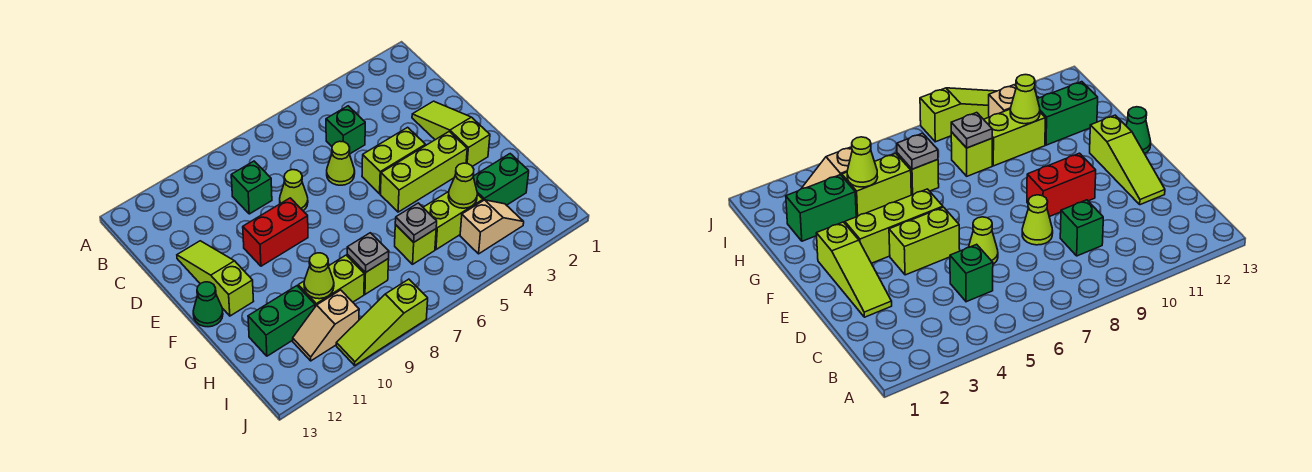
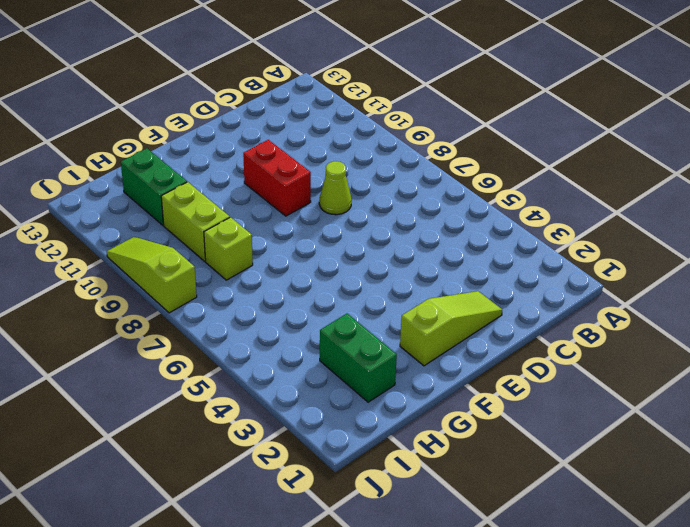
none -> green 1x1 brick [326,106,365,154]
none -> green 1x1 brick [231,161,272,214]
none -> lime 1x1 cone [327,141,355,185]

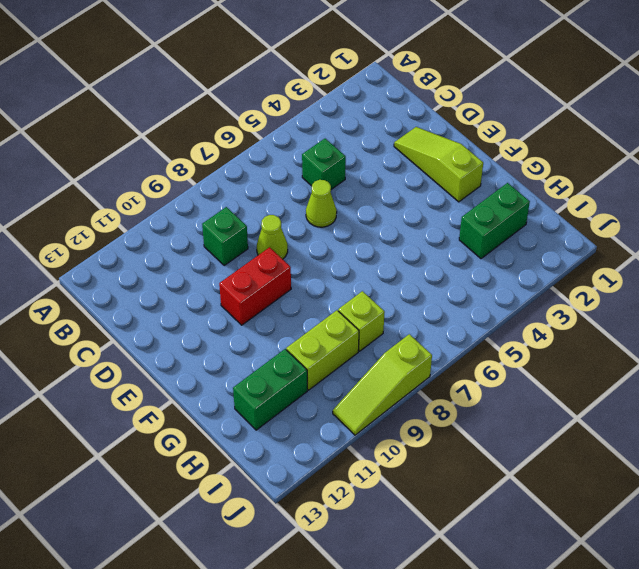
none -> lime 1x3 slope [177,241,254,316]
none -> lime 1x2 brick [362,127,425,194]
none -> lime 1x3 brick [380,131,467,212]

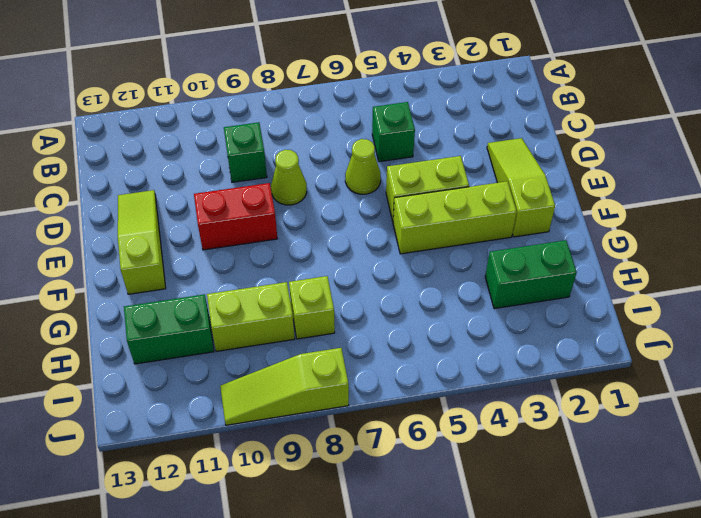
none -> green 1x1 cone [193,282,223,327]
none -> lime 1x2 brick [423,192,483,250]
none -> lime 1x1 brick [395,225,436,264]

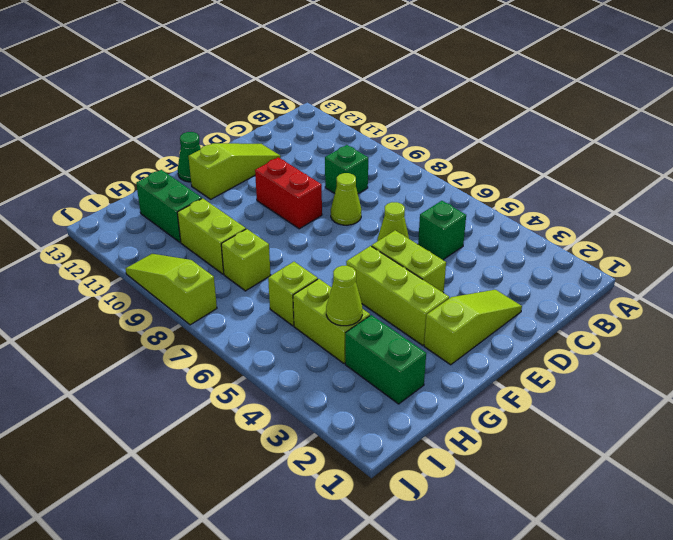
none -> tan 1x2 slope [460,200,524,254]
none -> tan 1x2 slope [293,290,359,361]
none -> grey 1x1 plate [395,203,437,242]

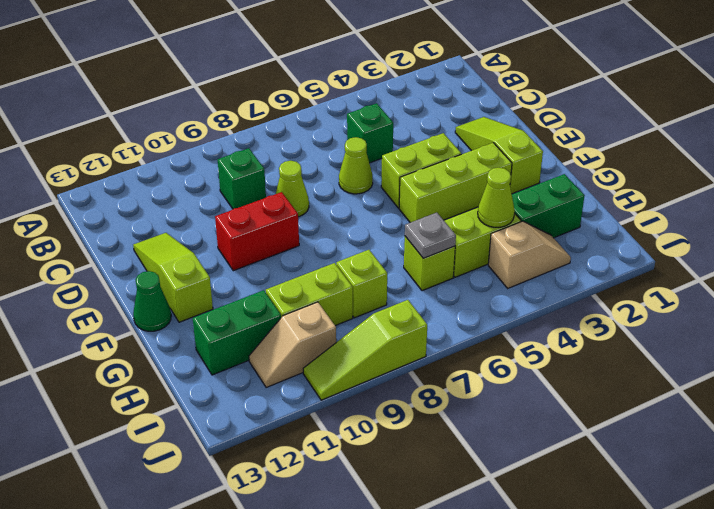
none -> grey 1x1 plate [347,233,389,273]
none -> lime 1x1 cone [304,253,334,299]

